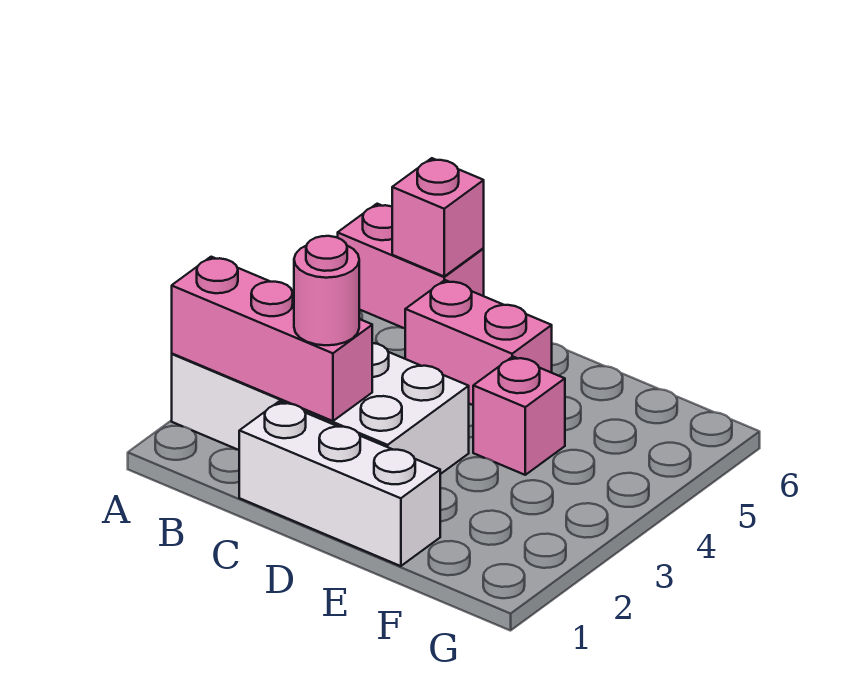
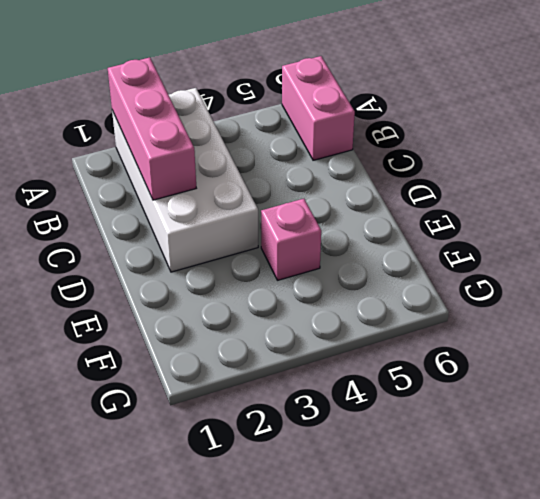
none -> white 1x3 brick [239,402,440,566]
none -> pink 1x2 brick [405,280,552,405]

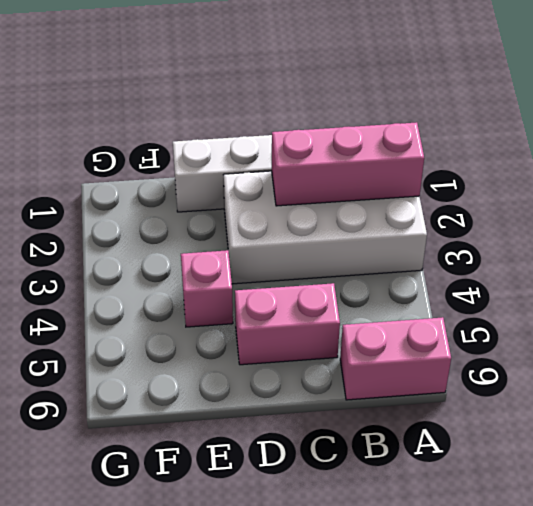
none -> pink 1x1 brick [392,158,484,276]
none -> pink 1x1 round brick [294,236,359,345]

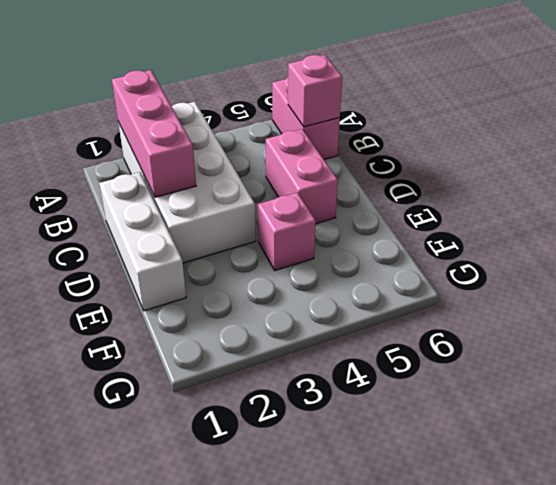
none -> pink 1x1 round brick [294,236,359,345]

